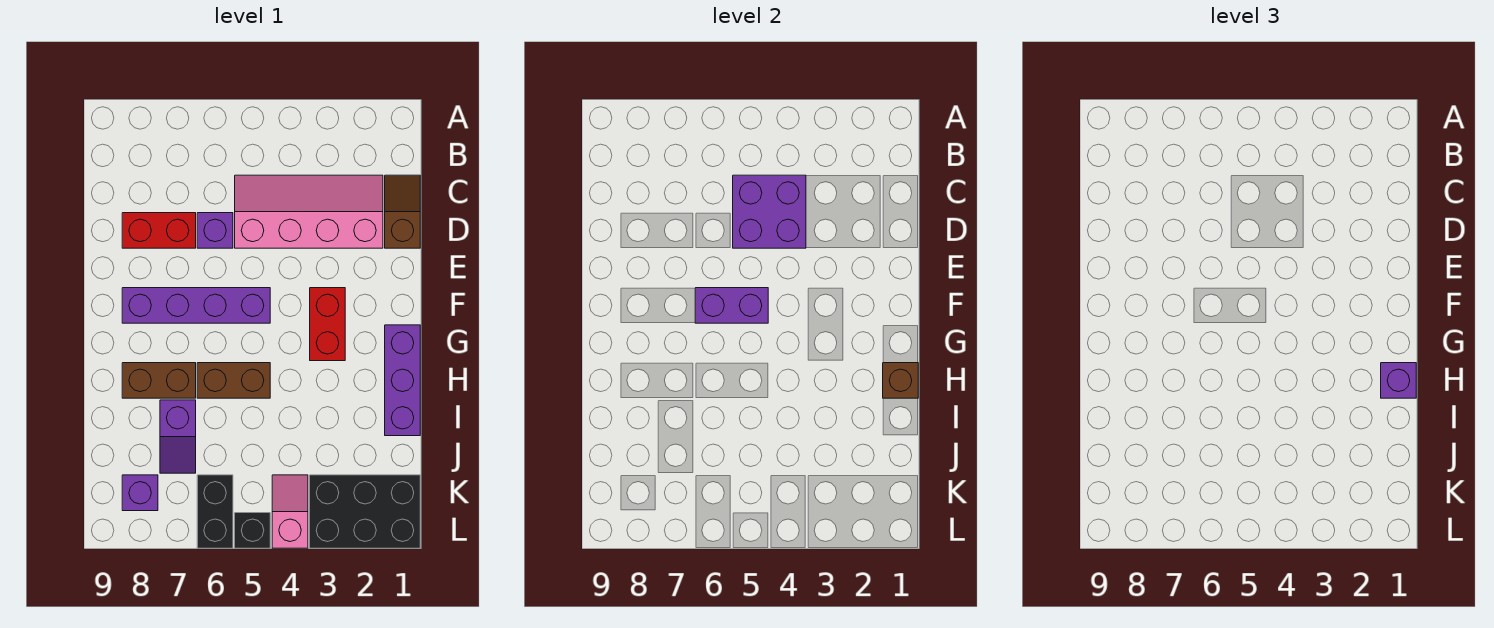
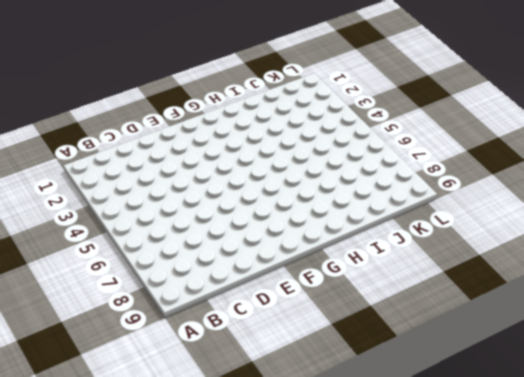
none -> brown 1x2 slope [385,175,420,248]
none -> pink 2x4 slope [235,175,383,248]
none -> purple 1x1 brick [197,213,233,248]

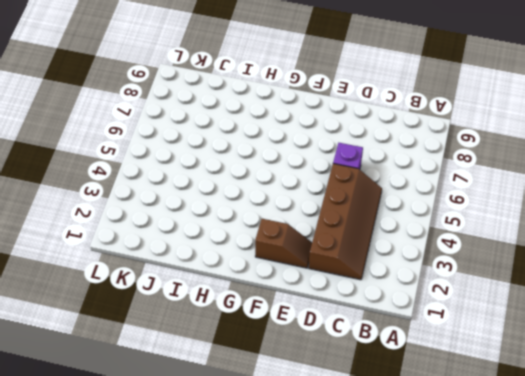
brown 2x4 slope [309,164,382,280] -> pink 2x4 slope [235,175,383,248]
brown 1x2 slope [255,219,312,268] -> brown 1x2 slope moved to [385,175,420,248]
none -> red 1x2 brick [122,213,196,248]
none -> red 1x2 brick [310,288,345,361]
none -> purple 1x4 brick [122,288,270,323]

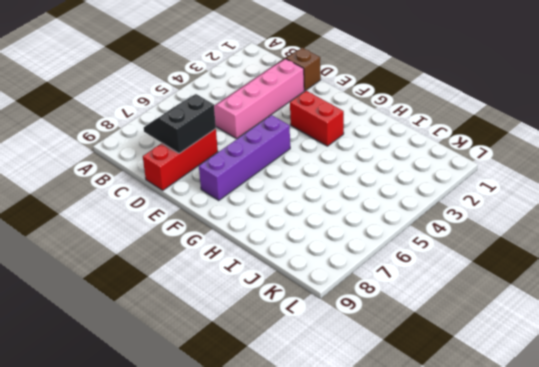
black 2x2 slope [144,94,216,153] -> none
red 1x3 brick [143,129,218,190] -> red 1x2 brick [122,213,196,248]
none -> purple 1x1 brick [197,213,233,248]
none -> purple 1x3 brick [385,325,420,436]
none -> brown 1x2 brick [197,363,270,398]

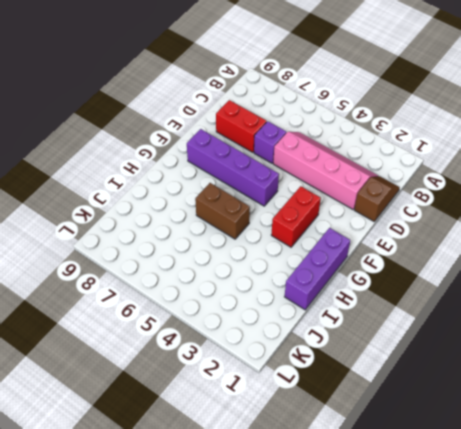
none -> brown 1x2 brick [122,363,196,398]
none -> purple 1x2 slope [160,400,196,473]
none -> black 2x3 brick [310,475,420,548]

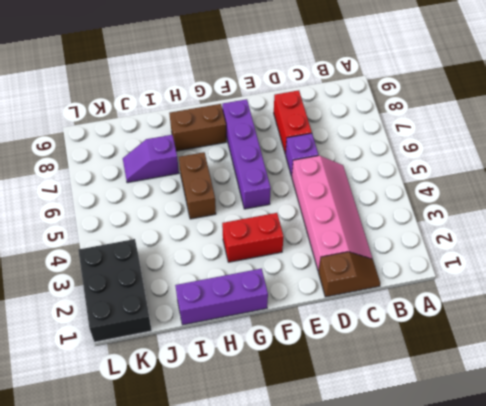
brown 1x2 brick [169,104,226,151] -> brown 1x2 brick turned to [122,363,196,398]
none -> pink 1x2 slope [272,475,308,548]
none -> black 1x2 brick [197,475,233,548]
none -> purple 1x1 brick [122,475,158,511]

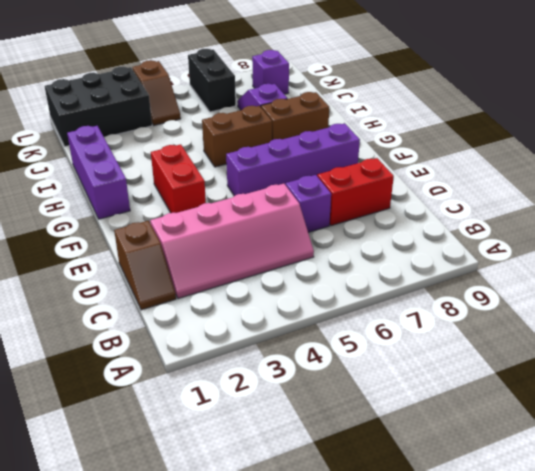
brown 1x2 slope [132,60,181,125] -> pink 1x2 slope [272,475,308,548]
none -> black 1x1 brick [235,513,270,548]
none -> purple 2x2 brick [733,175,806,248]
none -> purple 1x2 brick [695,288,768,323]

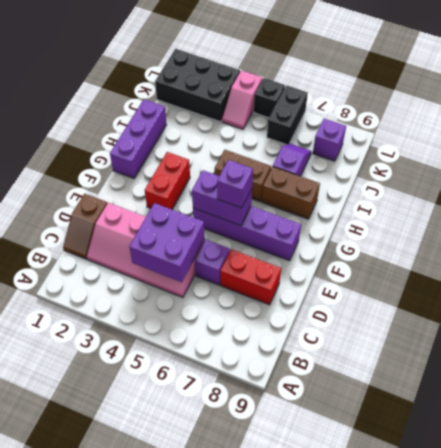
purple 1x1 brick [217,160,253,208] -> purple 1x1 brick moved to [1381,363,1416,398]
none -> brown 1x1 brick [883,363,918,398]

